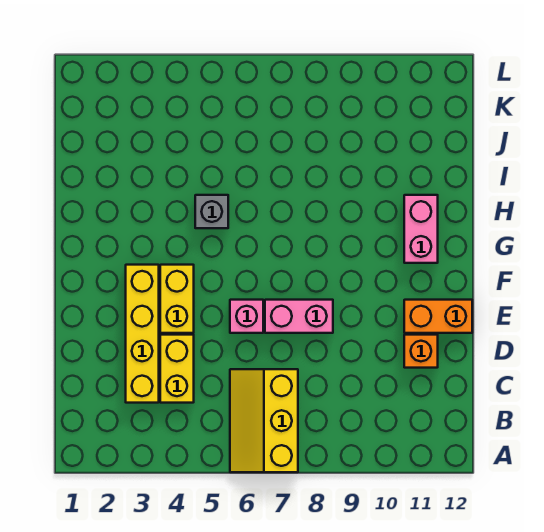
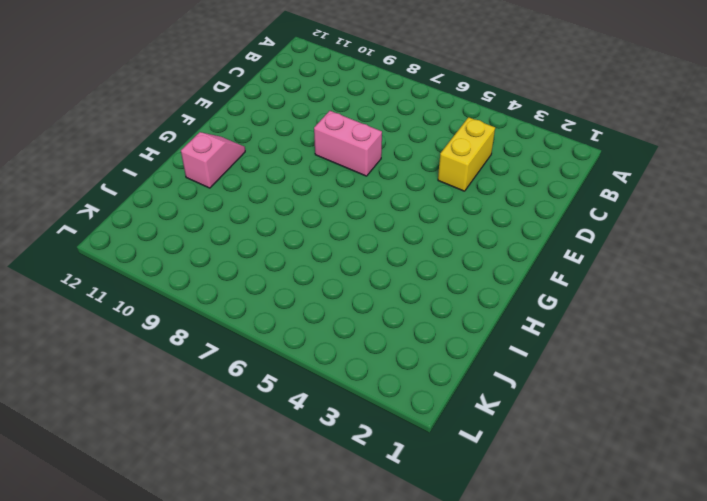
pink 1x2 slope [181,132,245,188] -> pink 1x2 brick [404,195,438,263]
none -> yellow 2x3 slope [230,369,298,472]
none -> yellow 1x4 brick [126,265,159,403]

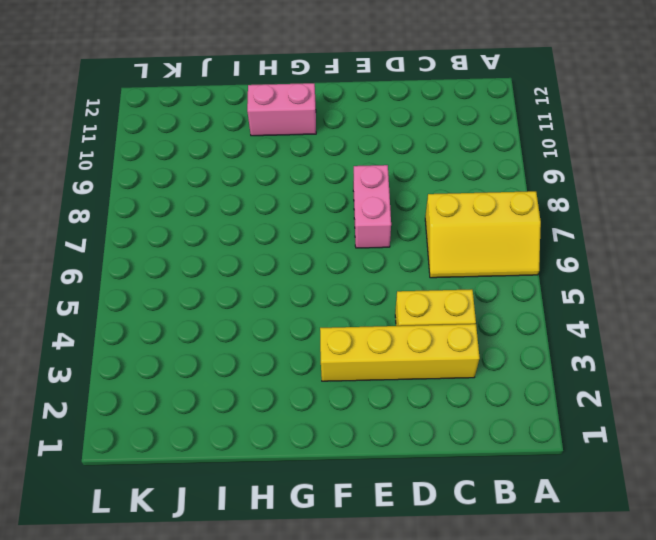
none -> orange 1x1 brick [404,335,438,368]
none -> yellow 1x2 brick [160,265,194,333]

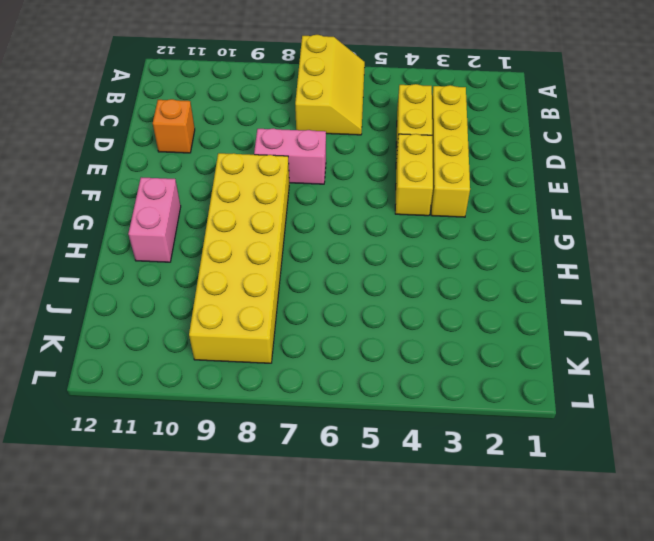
yellow 2x6 brick [189,153,289,363] -> none
none -> pink 1x1 brick [230,300,263,333]
none -> orange 1x2 brick [404,300,472,333]

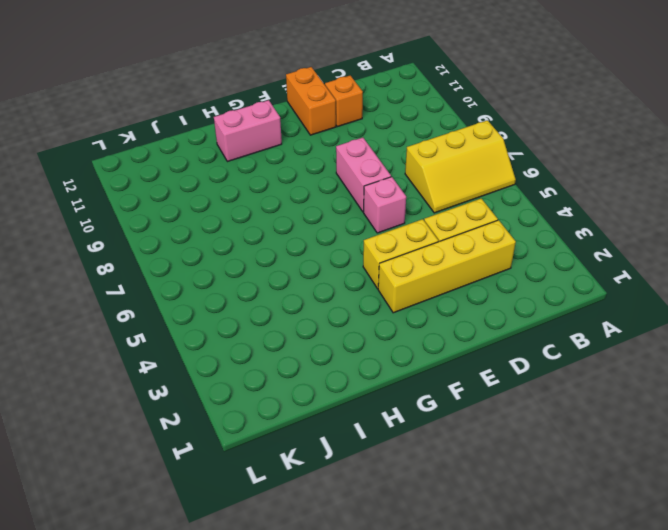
none -> grey 1x1 brick [195,195,228,228]

